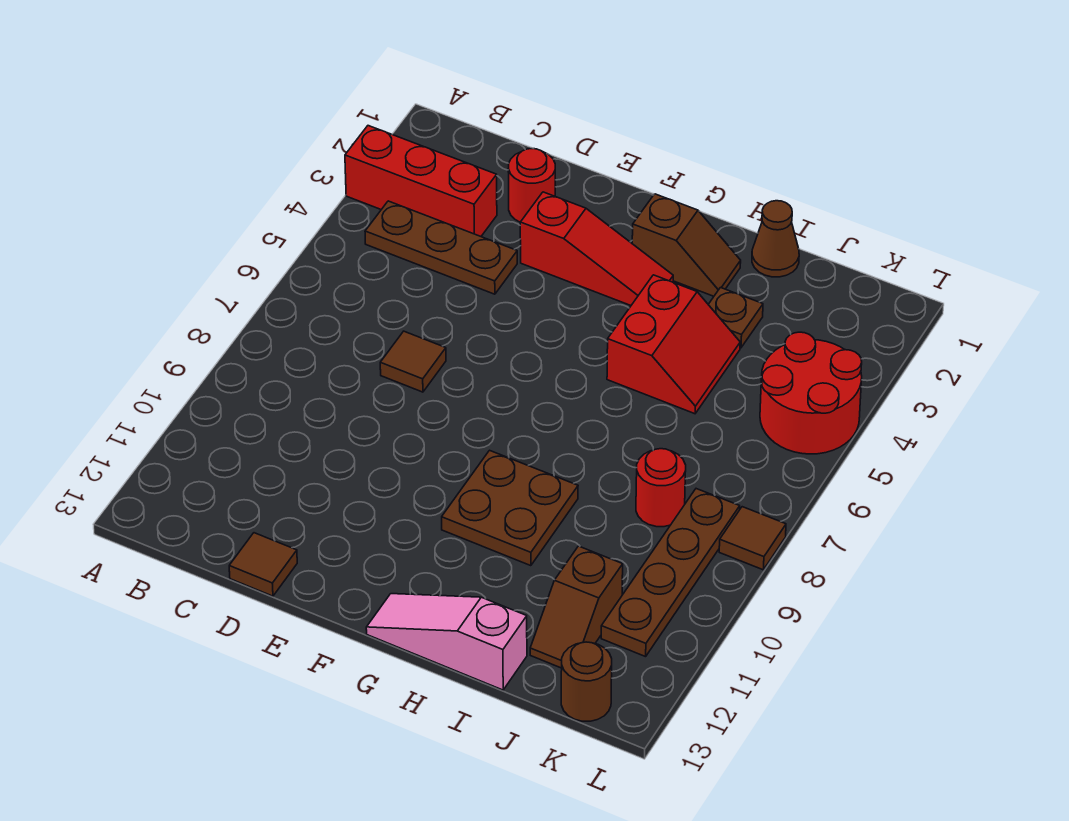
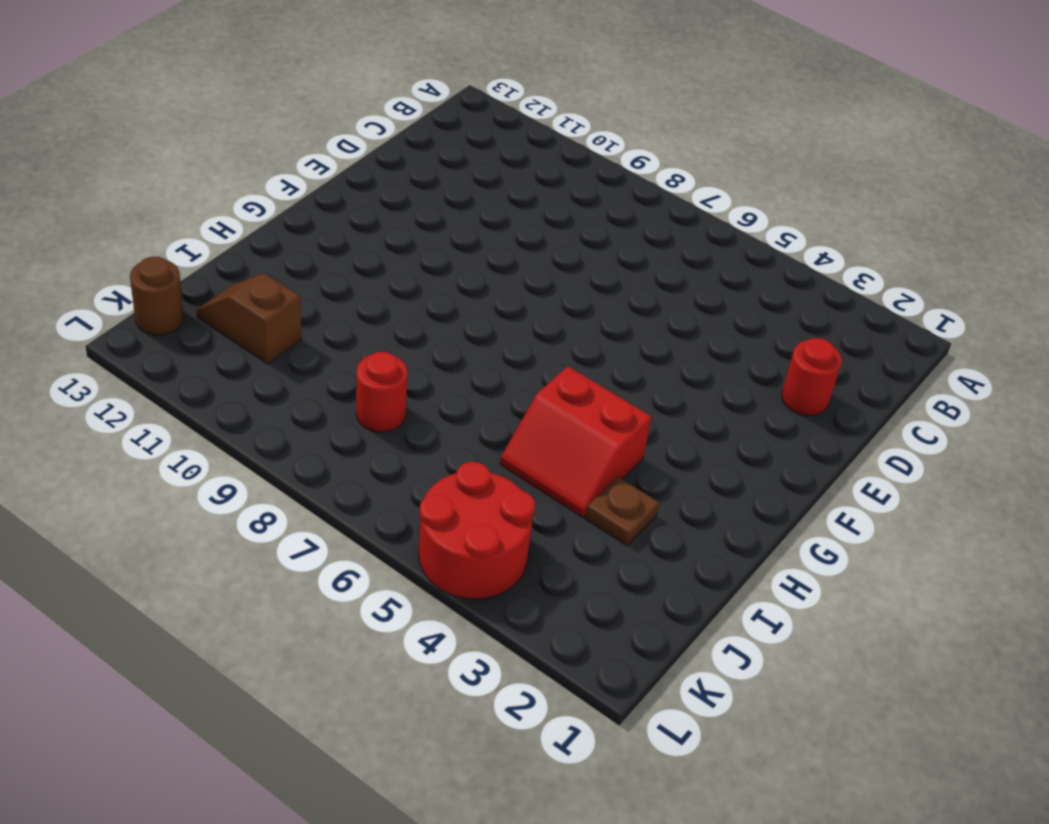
none -> red 1x3 brick [345,126,497,236]
none -> brown 1x3 plate [365,201,517,294]
none -> brown 1x1 tile [380,331,446,392]

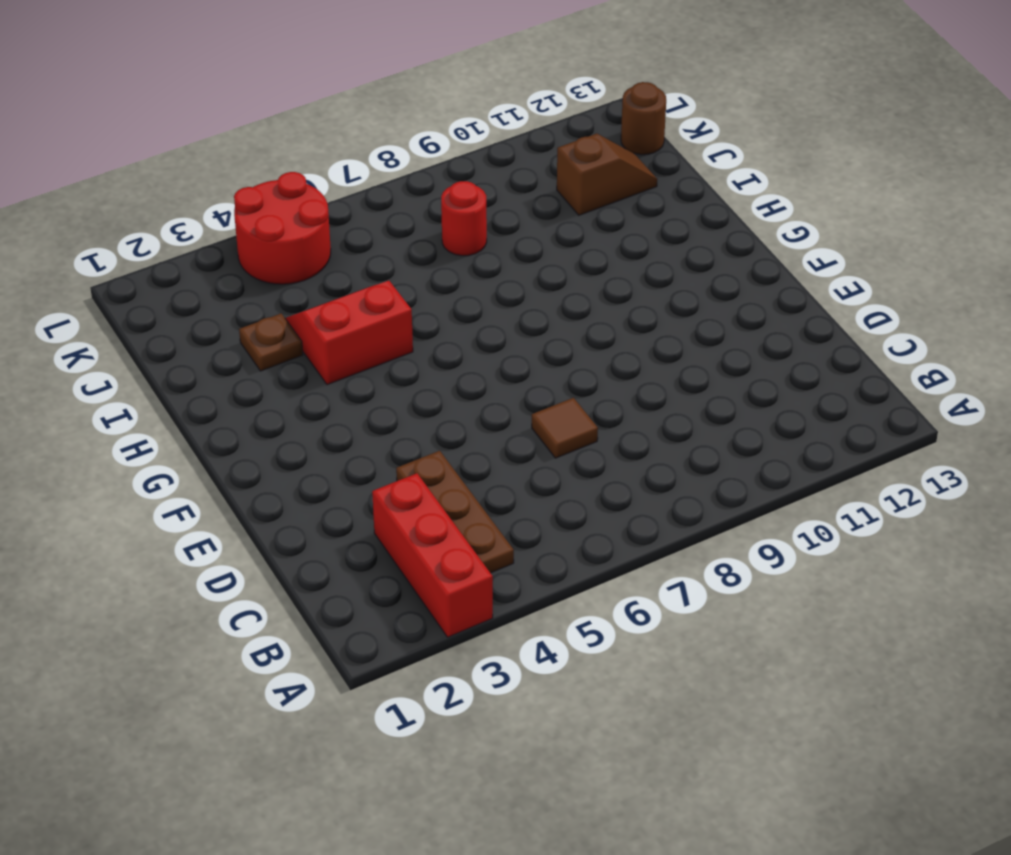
none -> red 1x1 round brick [508,149,555,222]
none -> brown 1x1 tile [229,533,297,596]
none -> red 1x3 slope [520,192,673,305]

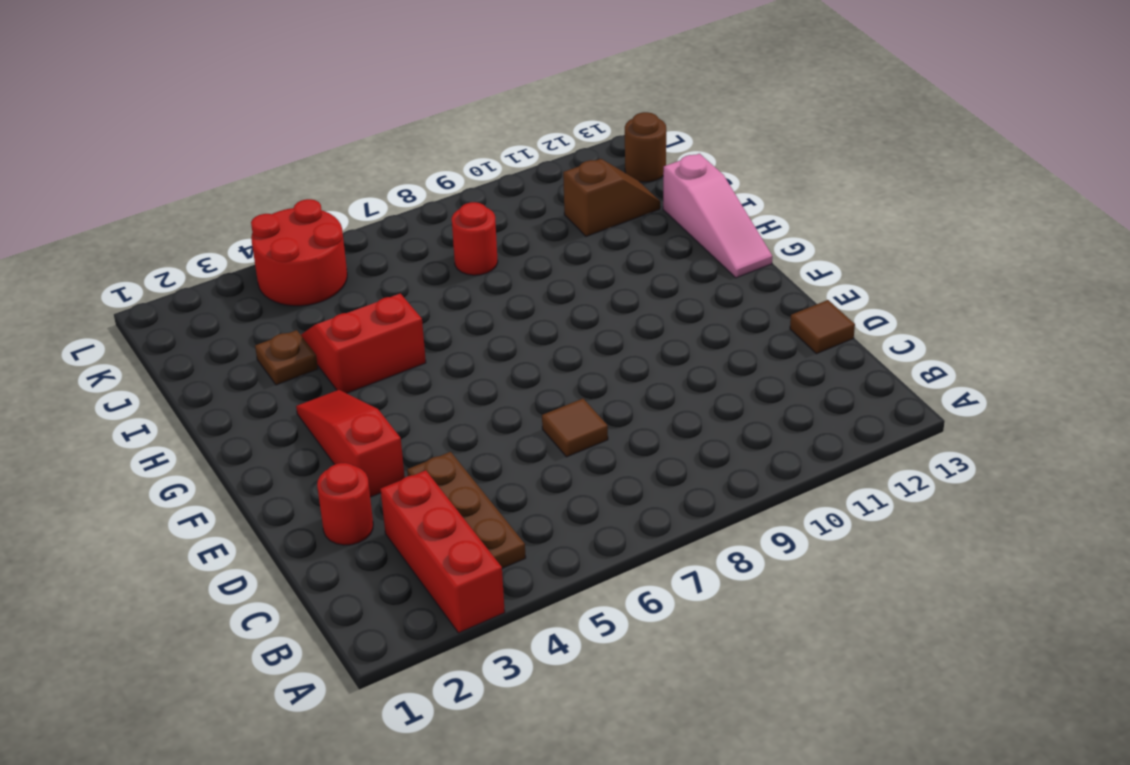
none -> brown 1x2 slope [632,194,741,296]
none -> brown 2x2 plate [442,450,578,566]
none -> brown 1x1 cone [752,201,799,277]

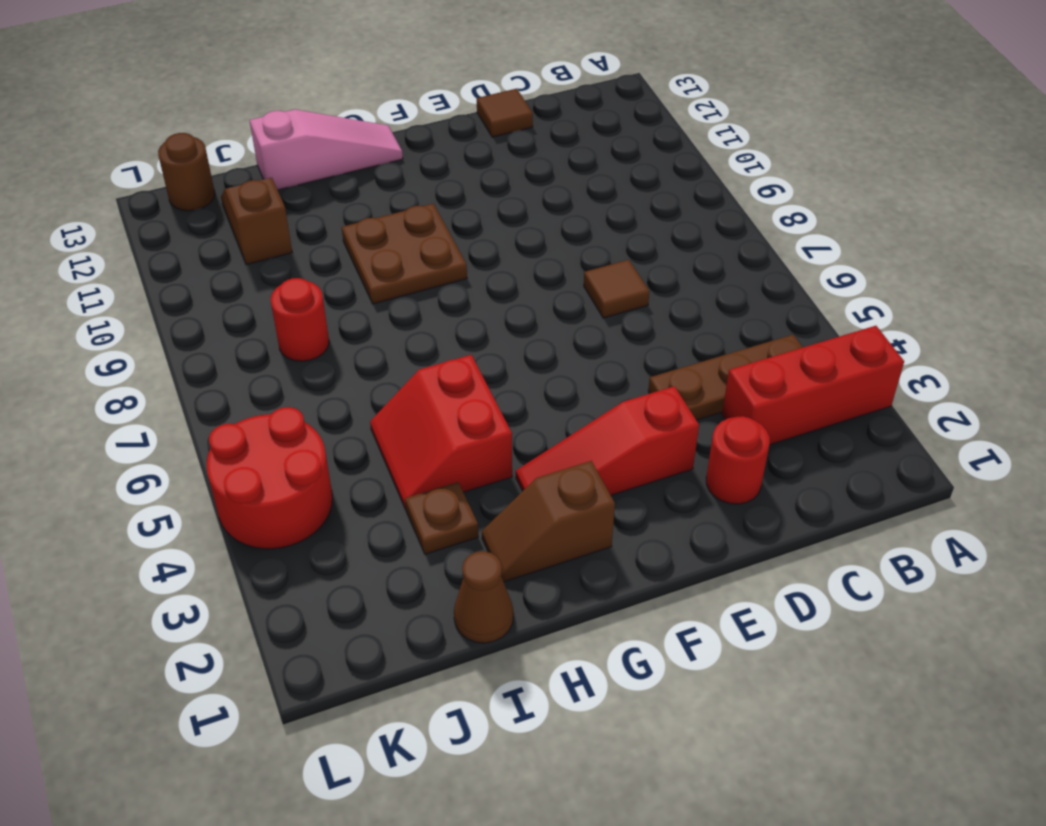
none -> brown 1x4 plate [601,489,740,657]
none -> brown 1x1 tile [719,507,786,570]

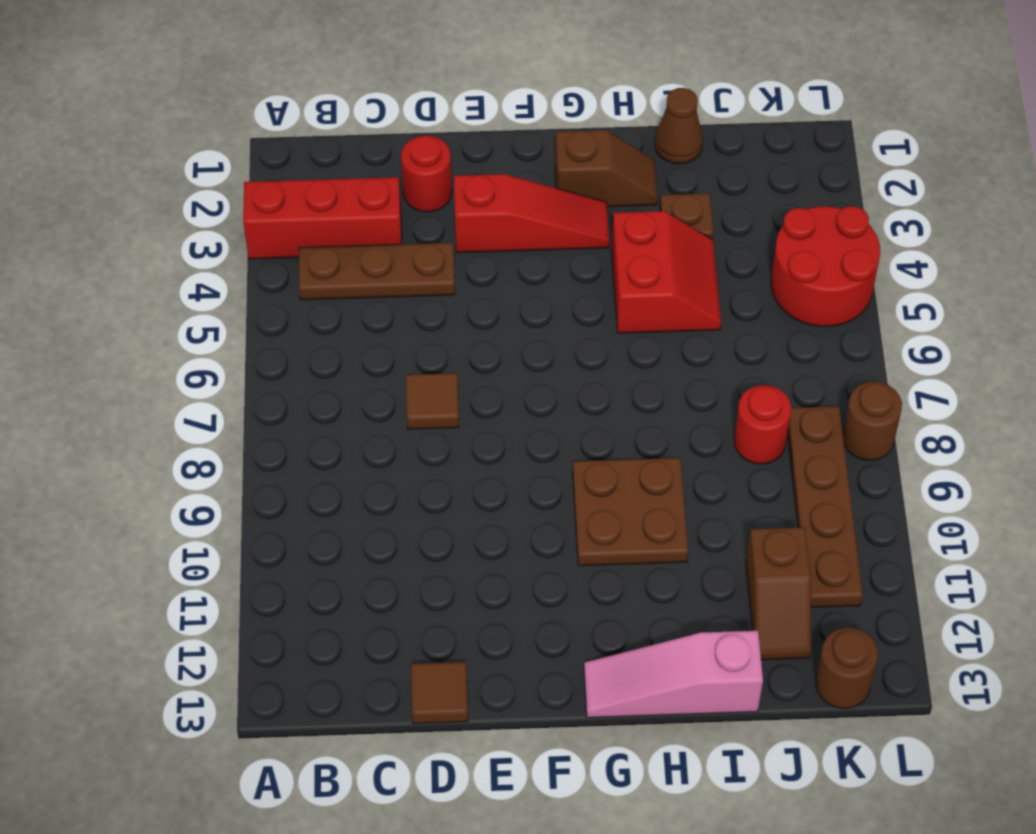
brown 1x1 round brick [843,382,902,460] -> brown 1x1 tile [719,507,786,570]

